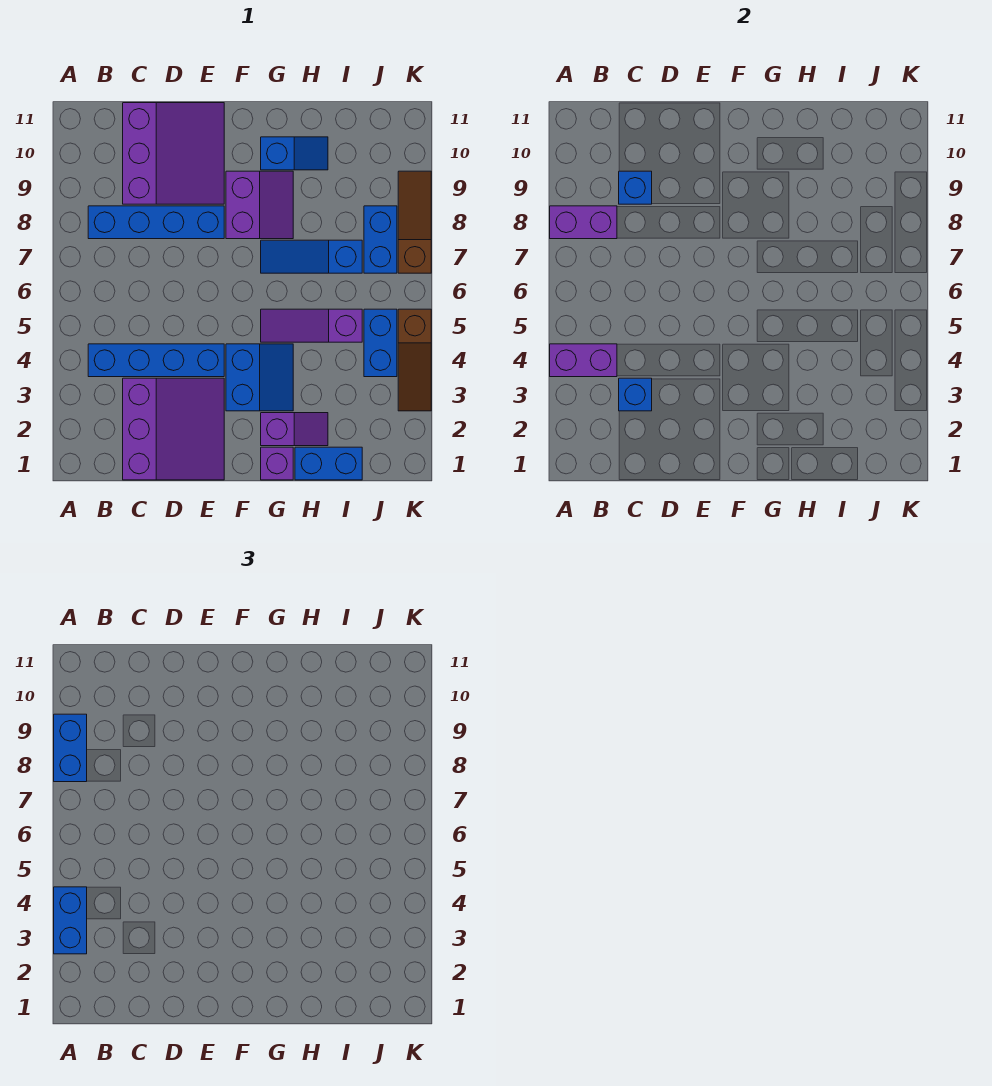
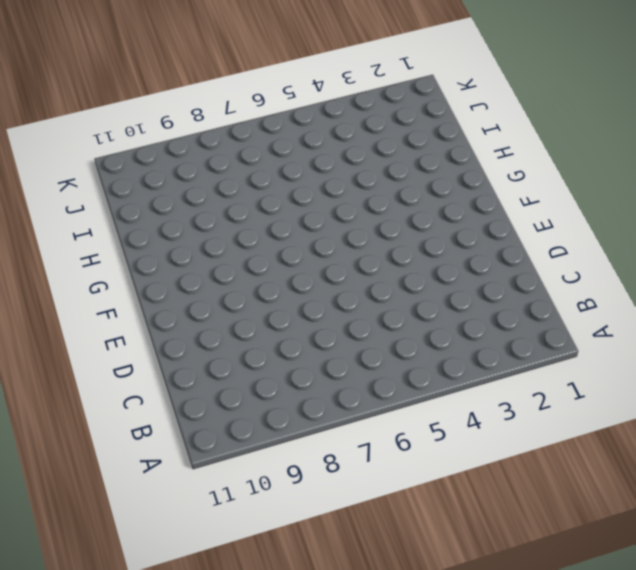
none -> blue 1x4 brick [88,344,224,377]
none -> blue 1x4 brick [88,206,224,239]
none -> purple 3x3 slope [123,378,224,480]

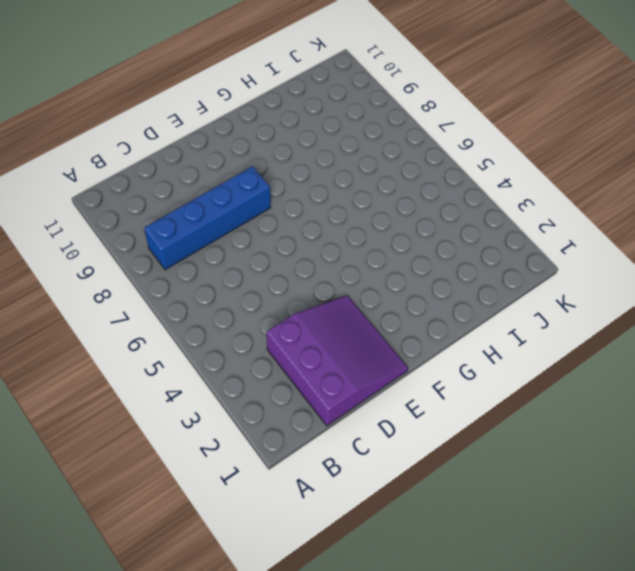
none -> blue 1x4 brick [88,344,224,377]
none -> purple 3x3 slope [123,103,224,204]
none -> blue 2x2 slope [226,344,293,411]

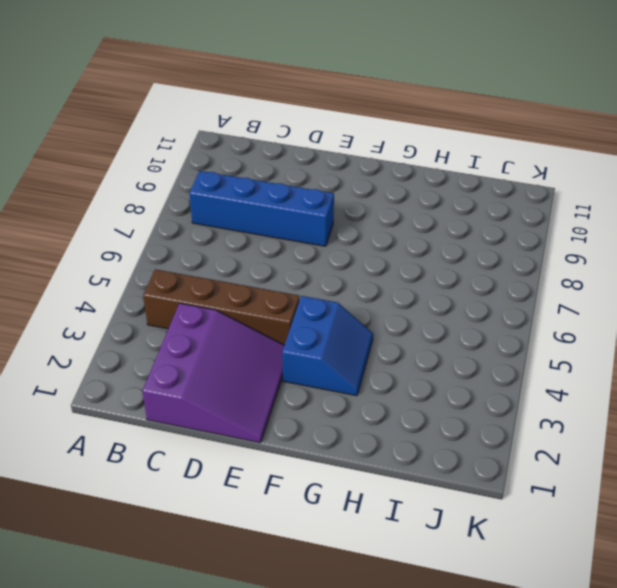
brown 1x4 brick [143,269,299,345] -> blue 1x4 brick [88,344,224,377]
none -> purple 3x3 slope [123,103,224,204]
none -> purple 2x2 slope [226,171,293,239]
none -> purple 1x1 brick [261,447,293,480]

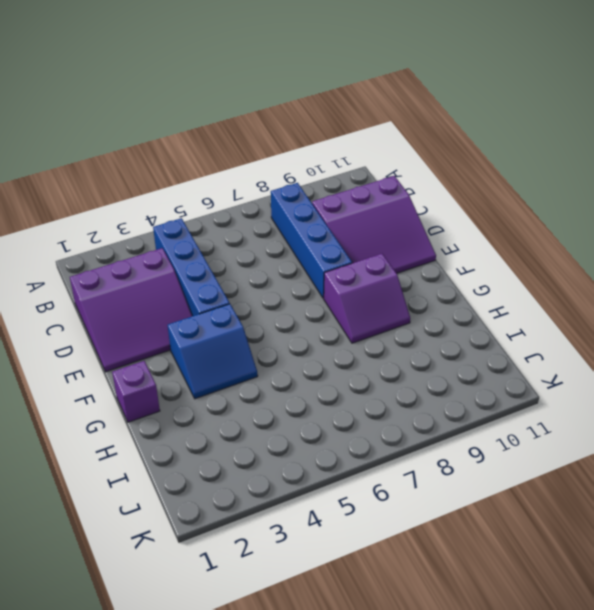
none -> purple 1x2 slope [261,413,328,446]
none -> purple 1x3 slope [261,309,362,342]
none -> blue 1x3 slope [261,240,362,273]

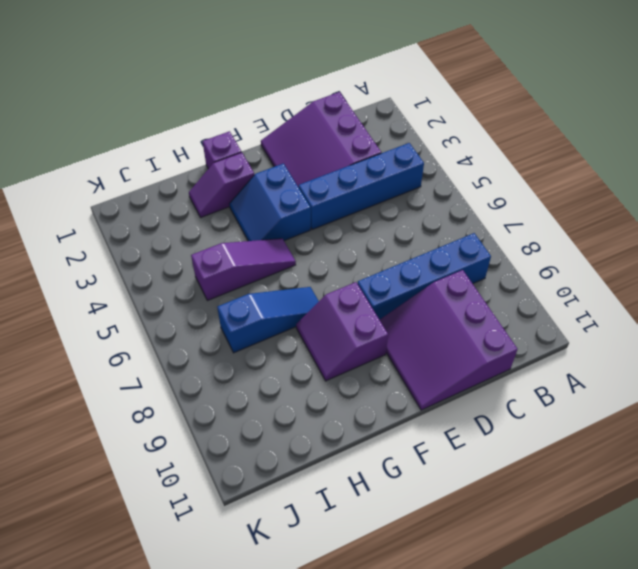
none -> blue 1x2 slope [261,137,328,170]
none -> blue 1x2 brick [295,447,362,480]
none -> blue 1x2 brick [364,309,397,377]

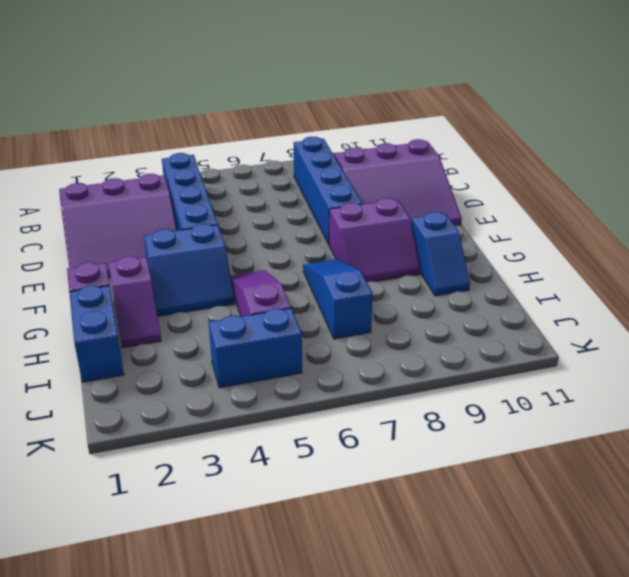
none -> blue 1x2 brick [364,206,397,273]
none -> brown 1x3 slope [398,309,431,411]
none -> brown 1x3 slope [398,171,431,273]

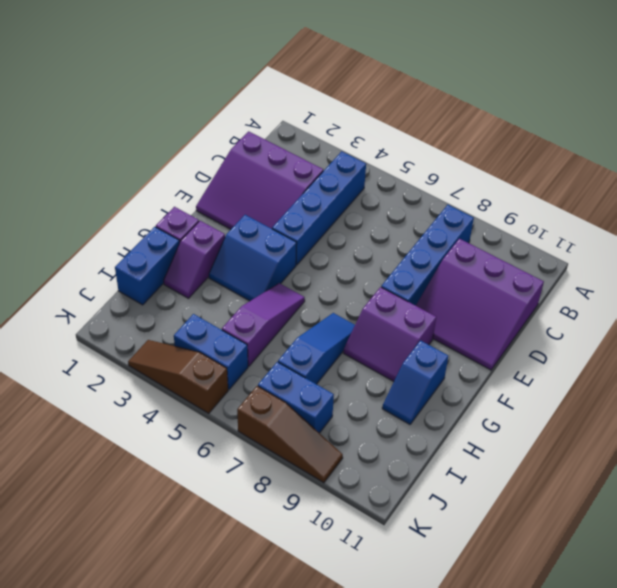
none -> purple 1x2 brick [550,344,617,377]
none -> purple 1x2 brick [550,206,617,239]
none -> blue 1x1 brick [619,378,652,411]

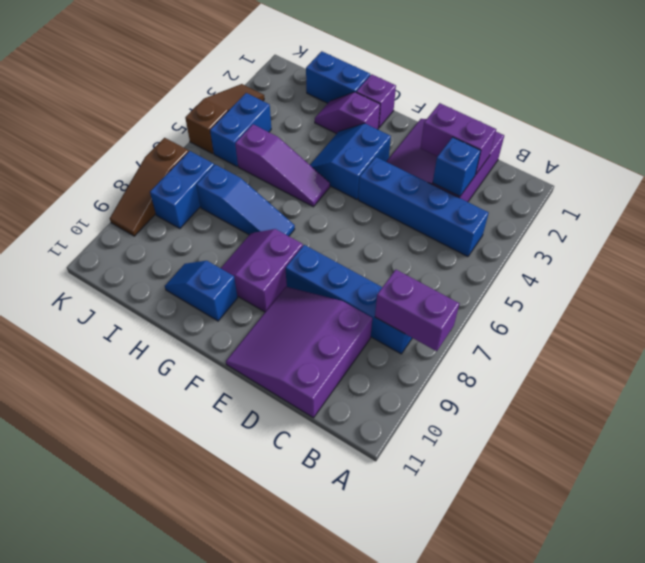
purple 1x2 brick [421,103,496,175] -> purple 1x2 brick moved to [550,344,617,377]
none -> blue 1x1 brick [619,171,652,204]
none -> blue 1x2 brick [54,887,87,954]
none -> blue 1x2 brick [54,714,87,782]

